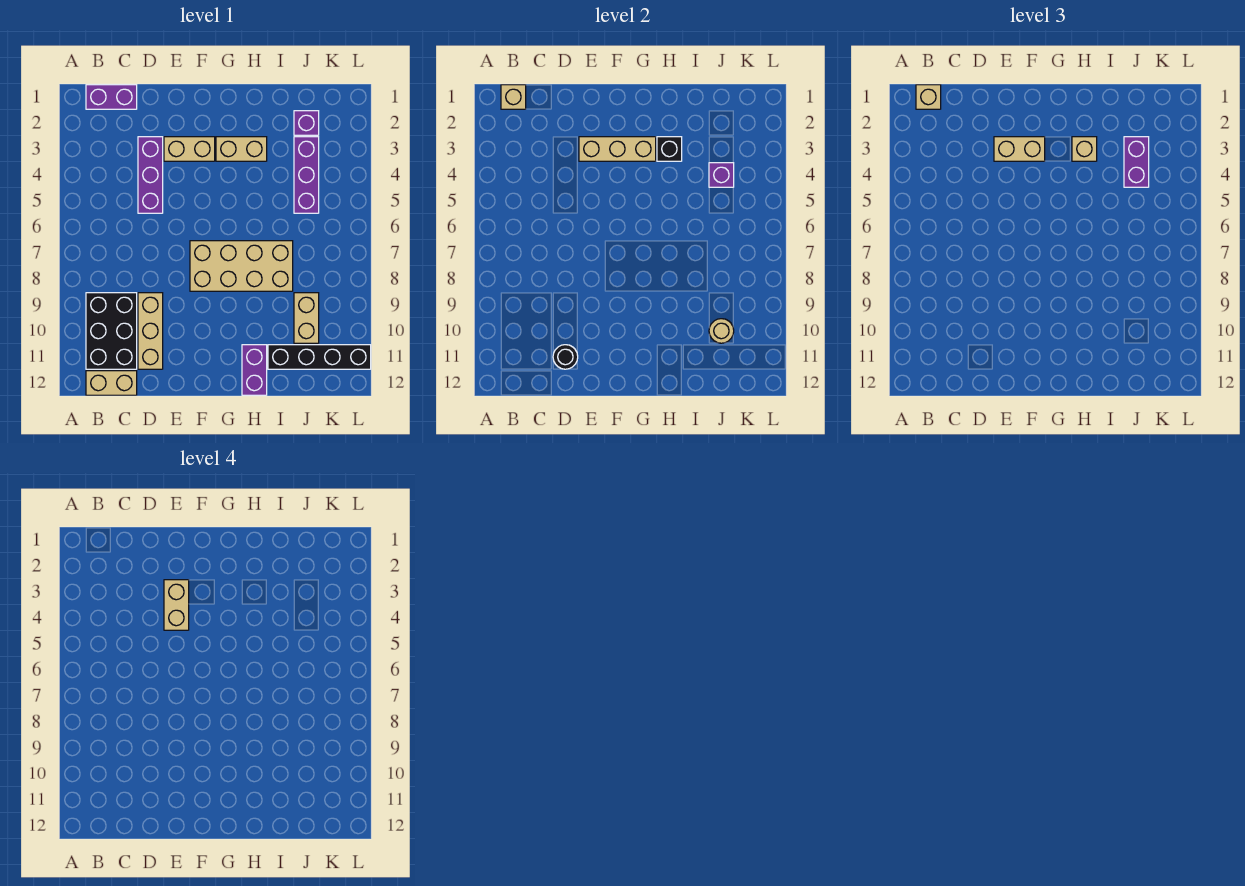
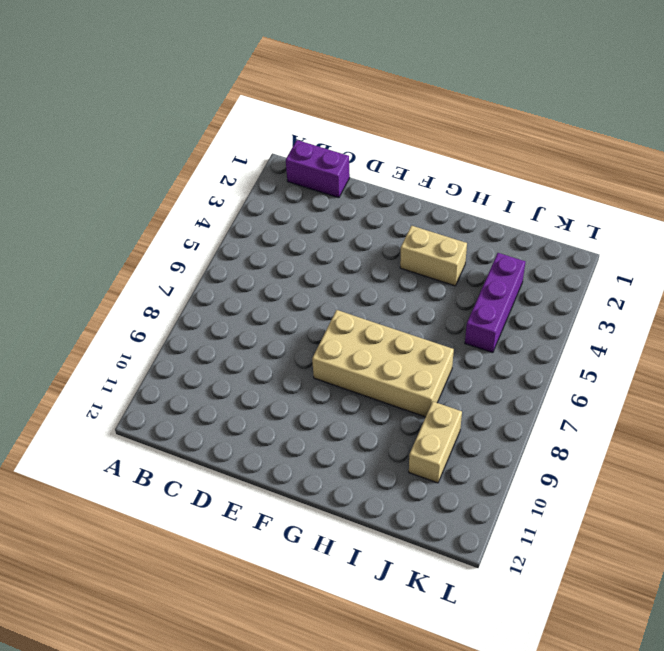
none -> black 2x3 brick [86,293,137,369]
none -> tan 1x2 brick [86,371,137,395]
none -> purple 1x3 brick [138,137,163,213]

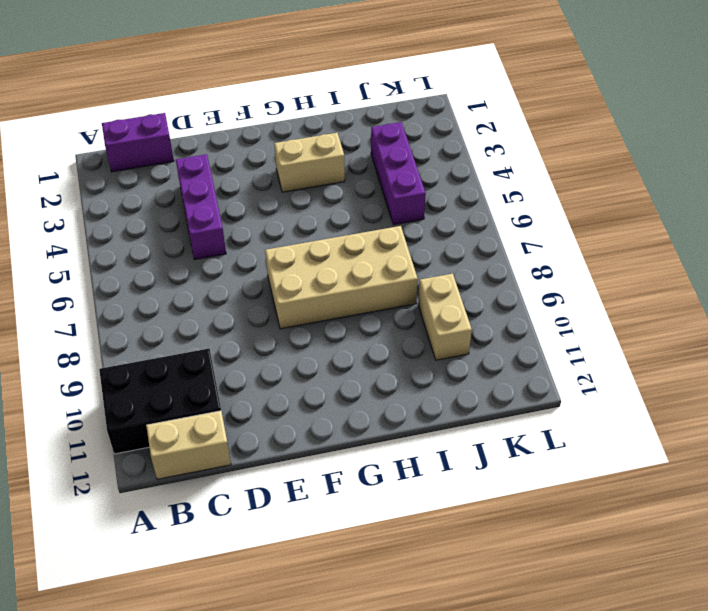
black 2x3 brick [99,349,221,454] -> black 2x3 brick turned to [86,293,137,369]
none -> tan 1x3 brick [138,293,163,369]
none -> tan 1x2 brick [164,137,215,161]
none -> purple 1x2 brick [242,345,267,395]

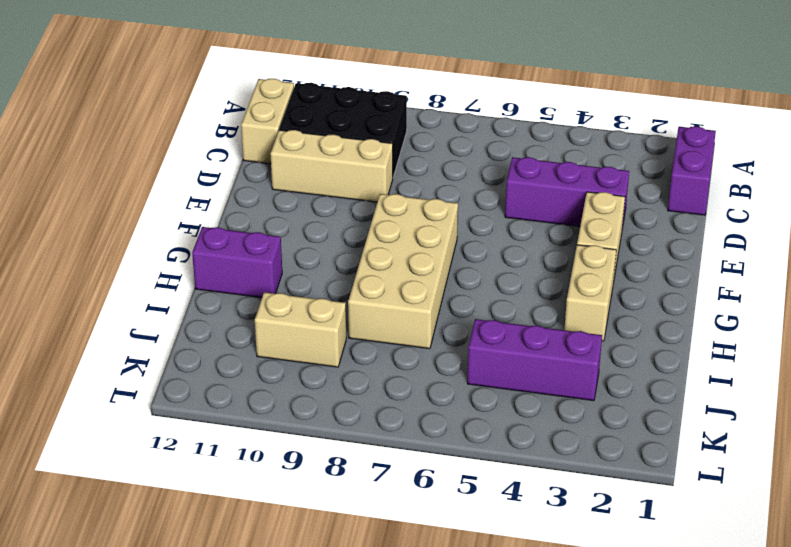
none -> black 1x4 brick [268,345,371,369]
none -> purple 1x1 brick [294,111,319,135]
none -> tan 1x1 brick [501,85,526,109]

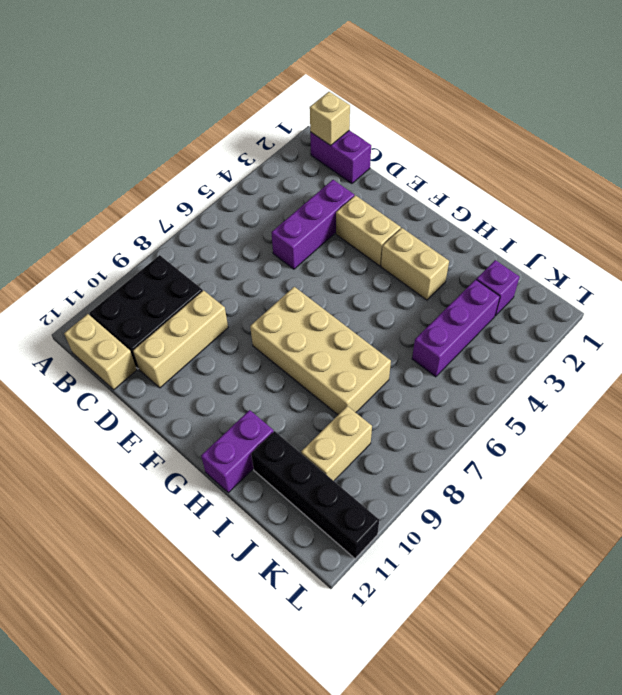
none -> black 1x1 round brick [553,345,578,369]
none -> tan 1x3 brick [579,137,656,161]
none -> black 1x1 brick [657,137,682,161]

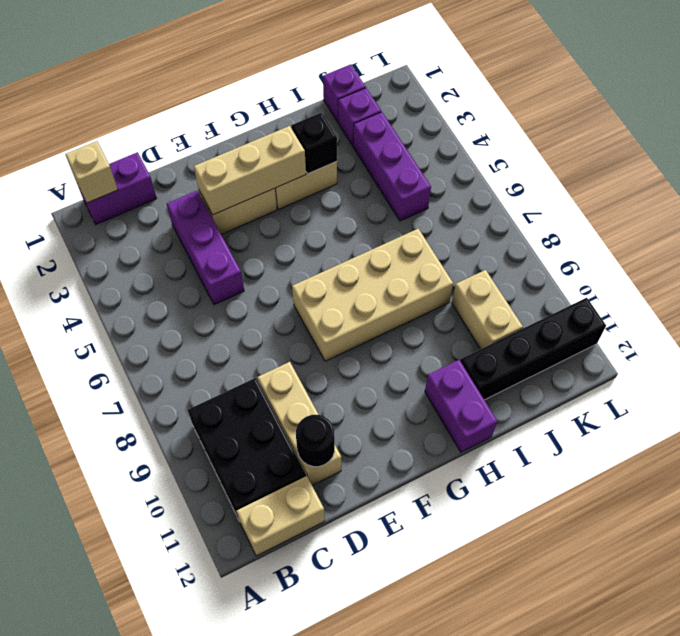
purple 1x1 brick [323,64,366,122] -> purple 1x1 brick moved to [709,163,734,187]
none -> tan 1x1 round brick [709,319,734,343]
none -> tan 1x1 brick [916,85,941,109]
none -> tan 1x2 brick [994,137,1045,161]

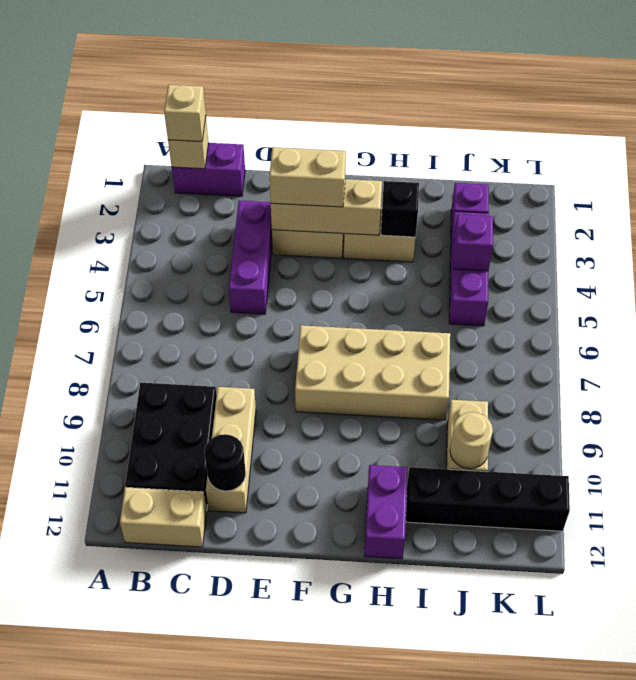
none -> tan 1x1 brick [1072,137,1097,161]
none -> purple 1x2 brick [1124,137,1149,187]
none -> tan 1x2 brick [164,580,189,630]

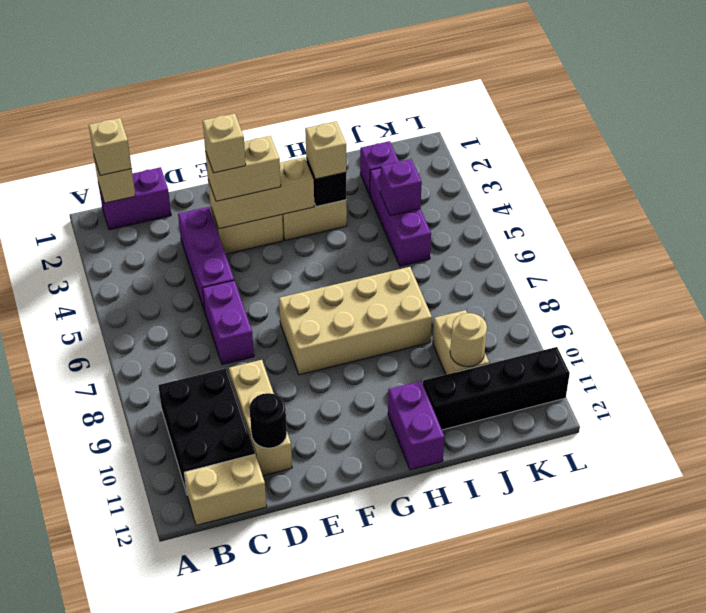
purple 1x2 brick [202,280,254,365] -> purple 1x2 brick moved to [1124,137,1149,187]
tan 1x1 brick [203,114,246,173] -> tan 1x2 brick [164,580,189,630]

